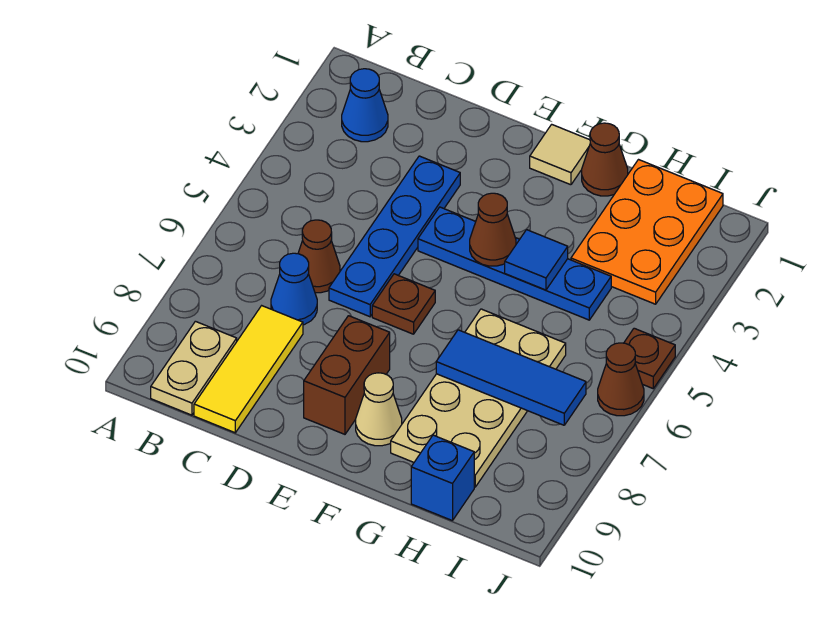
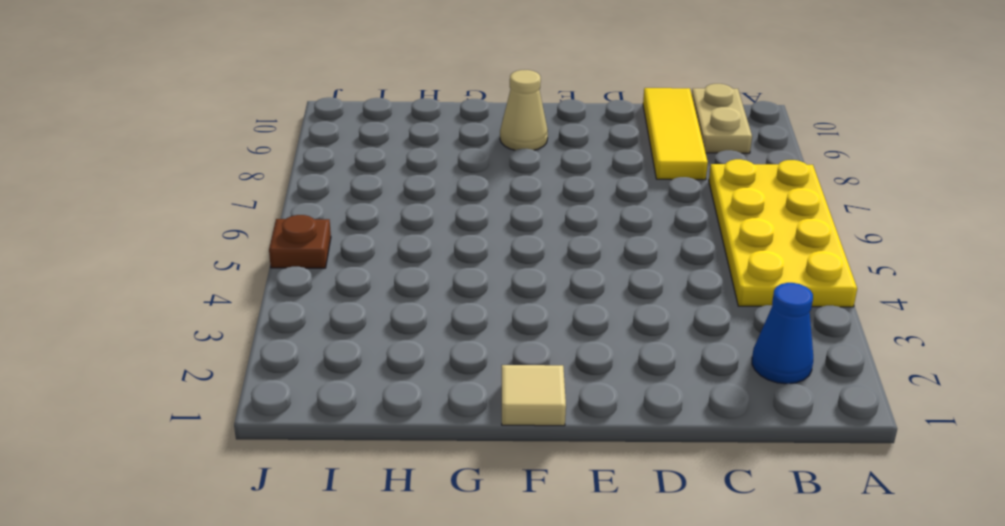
yellow 2x4 plate [709,159,857,307] -> none
none -> brown 1x1 cone [298,220,340,293]
none -> blue 1x1 cone [271,253,317,325]
none -> blue 1x4 plate [329,156,460,317]

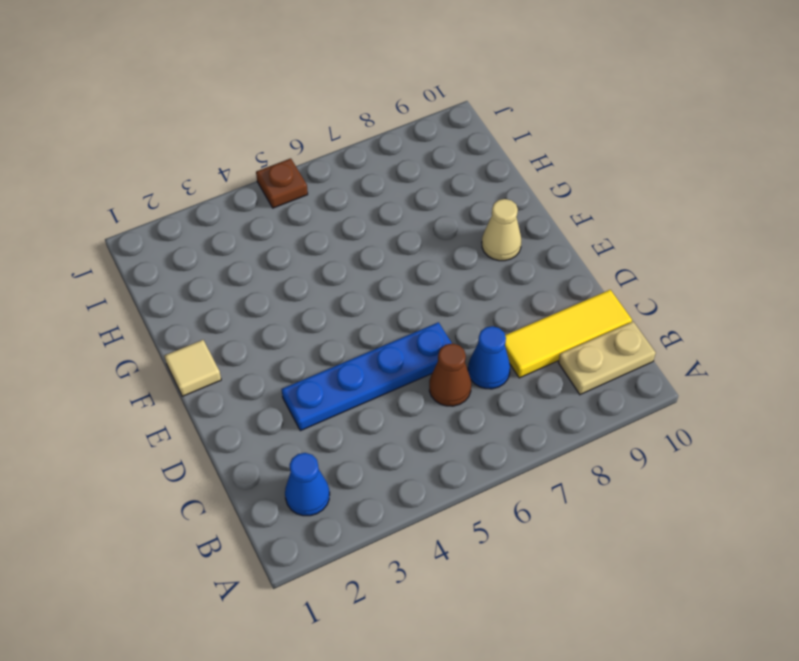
none -> blue 1x4 plate [418,207,611,320]
none -> brown 1x1 plate [372,274,435,334]
none -> brown 1x2 brick [304,316,390,434]

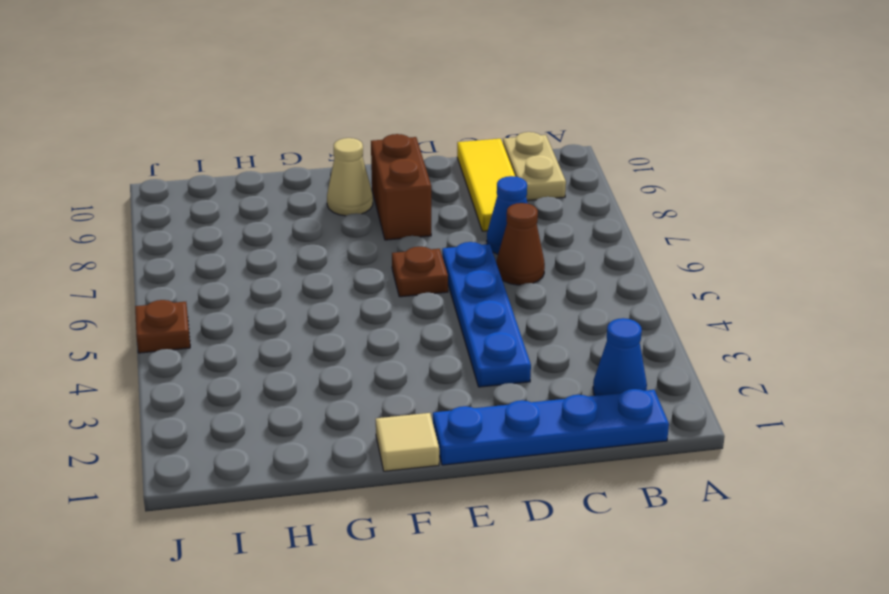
blue 1x4 plate [433,389,669,465] -> blue 1x4 plate moved to [418,207,611,320]
none -> brown 1x1 cone [582,123,628,196]
none -> tan 2x4 plate [391,309,566,487]
none -> orange 2x3 plate [571,160,723,304]

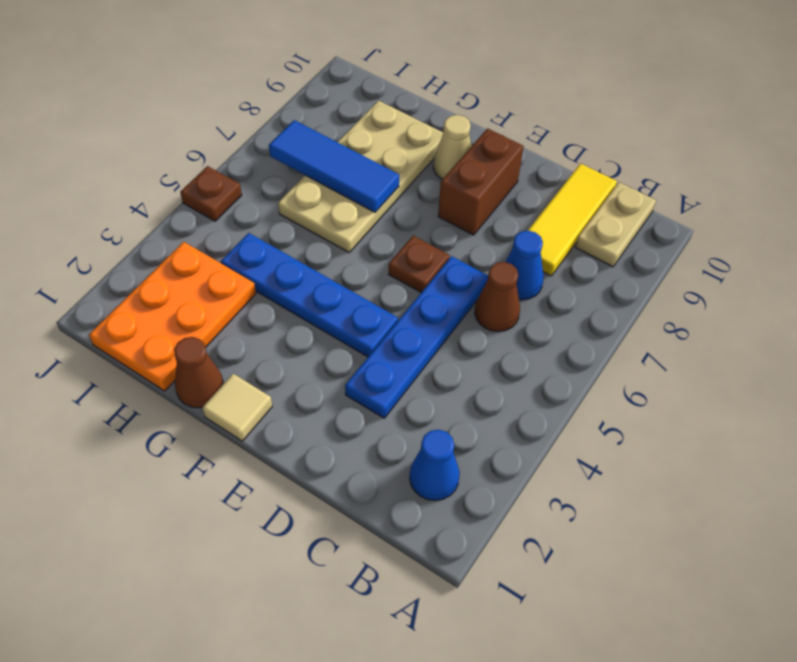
none -> blue 1x1 brick [411,435,474,521]
none -> brown 1x1 cone [598,343,644,416]
none -> brown 1x1 cone [470,193,516,266]

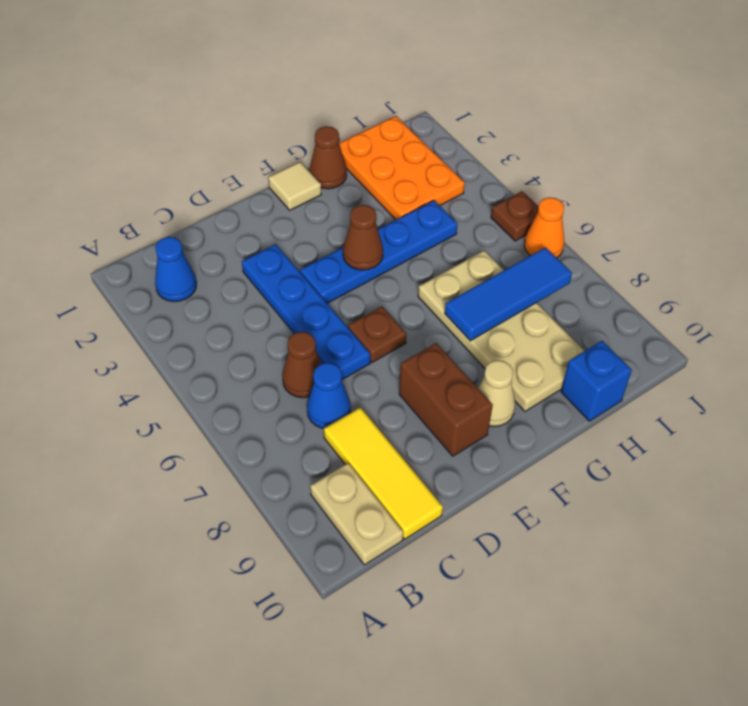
orange 1x1 cone [524,197,564,258] -> brown 1x1 cone [598,343,644,416]
none -> blue 1x1 tile [505,230,568,290]

